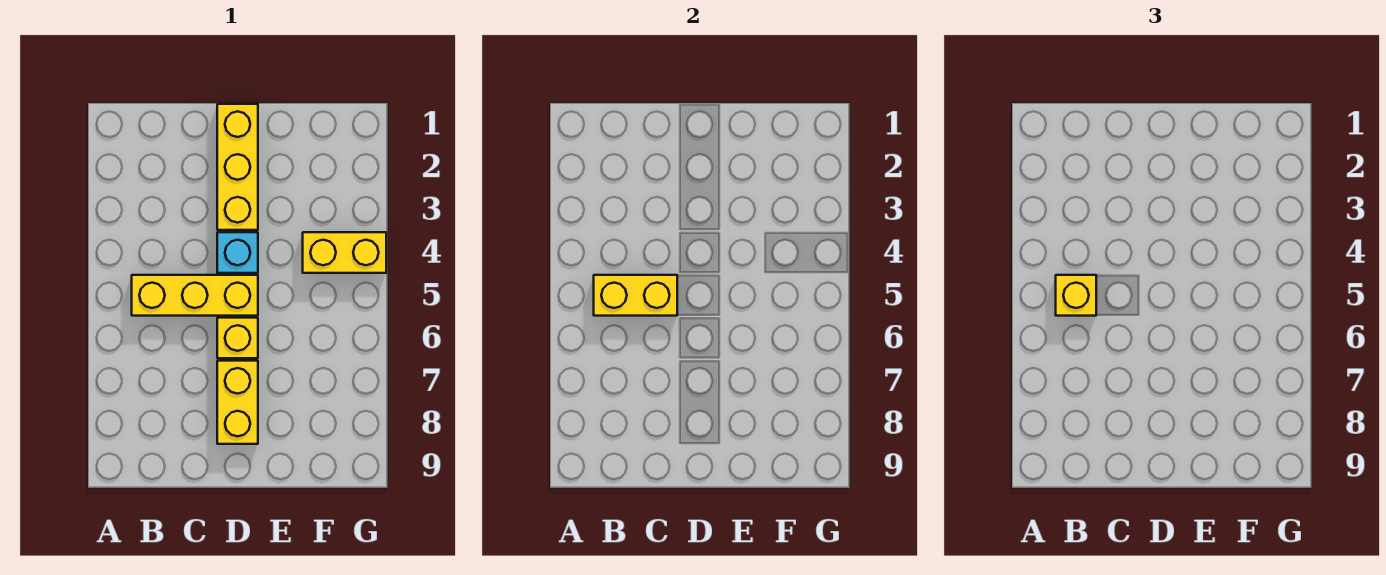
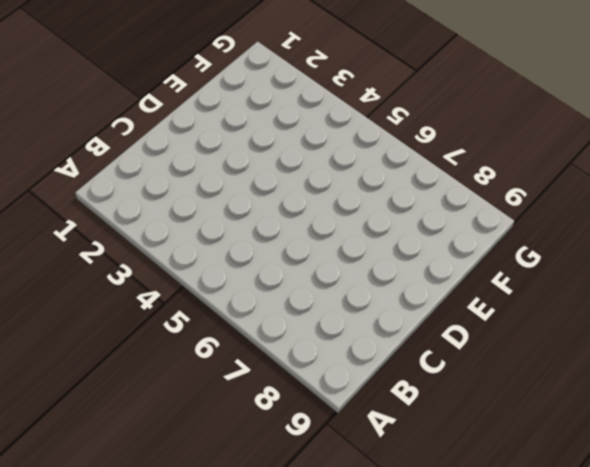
none -> yellow 1x3 brick [132,275,258,316]
none -> yellow 1x3 brick [217,104,258,230]

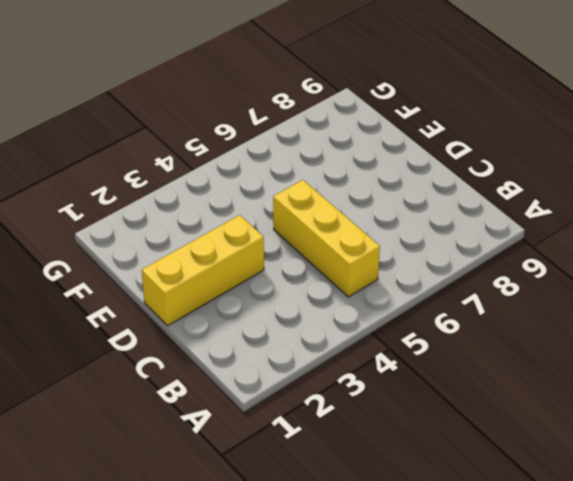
none -> cyan 1x1 brick [217,232,258,273]
none -> yellow 1x1 brick [217,318,258,358]

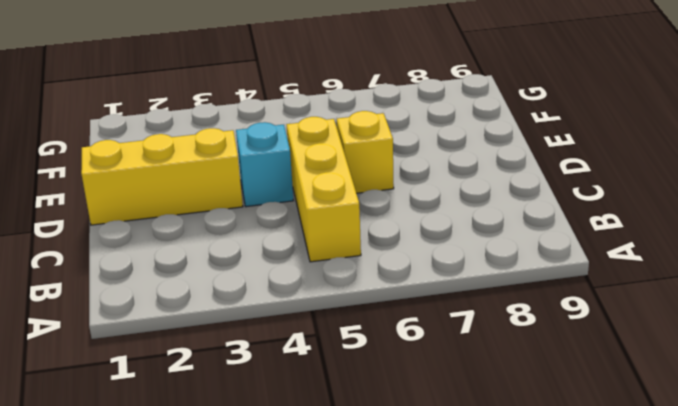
none -> yellow 1x2 brick [217,361,258,444]
none -> yellow 1x2 brick [303,232,386,273]

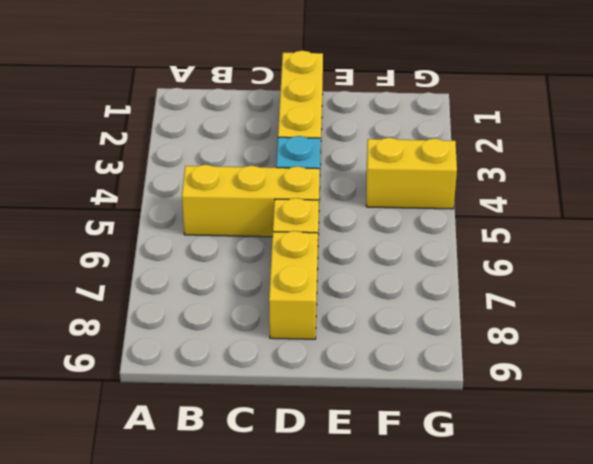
none -> yellow 1x2 brick [594,275,677,316]
none -> yellow 1x1 brick [1056,275,1096,316]

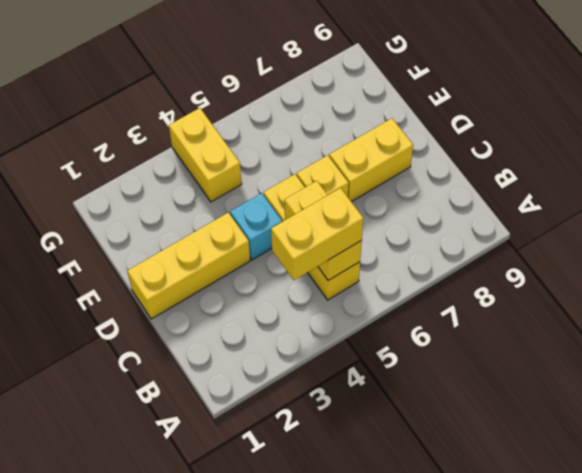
yellow 1x2 brick [271,188,363,280] -> yellow 1x1 brick [1056,275,1096,316]

